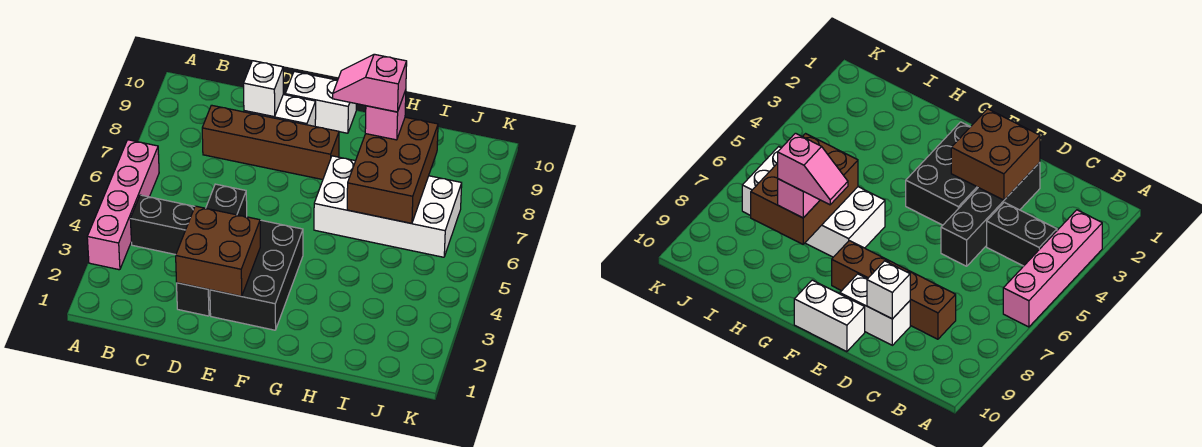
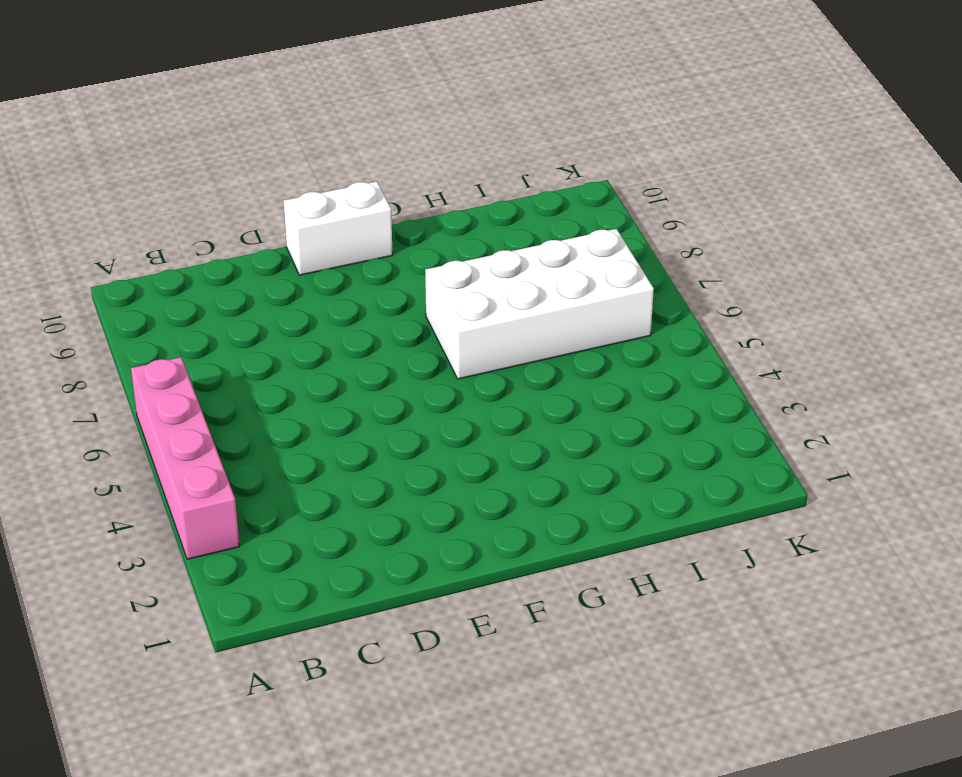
none -> black 1x2 brick [130,195,195,255]
none -> brown 1x4 brick [202,105,339,180]
none -> black 1x4 brick [177,184,247,316]

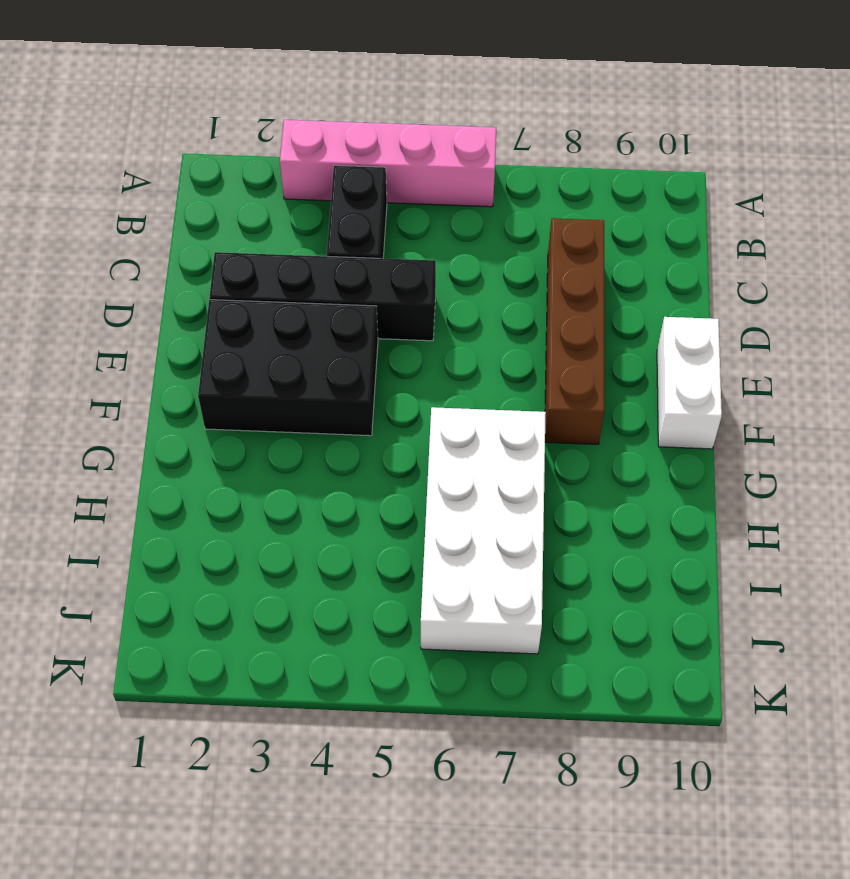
none -> white 1x2 brick [244,95,316,126]
none -> brown 2x2 brick [176,206,260,296]
none -> white 1x1 brick [244,61,283,117]

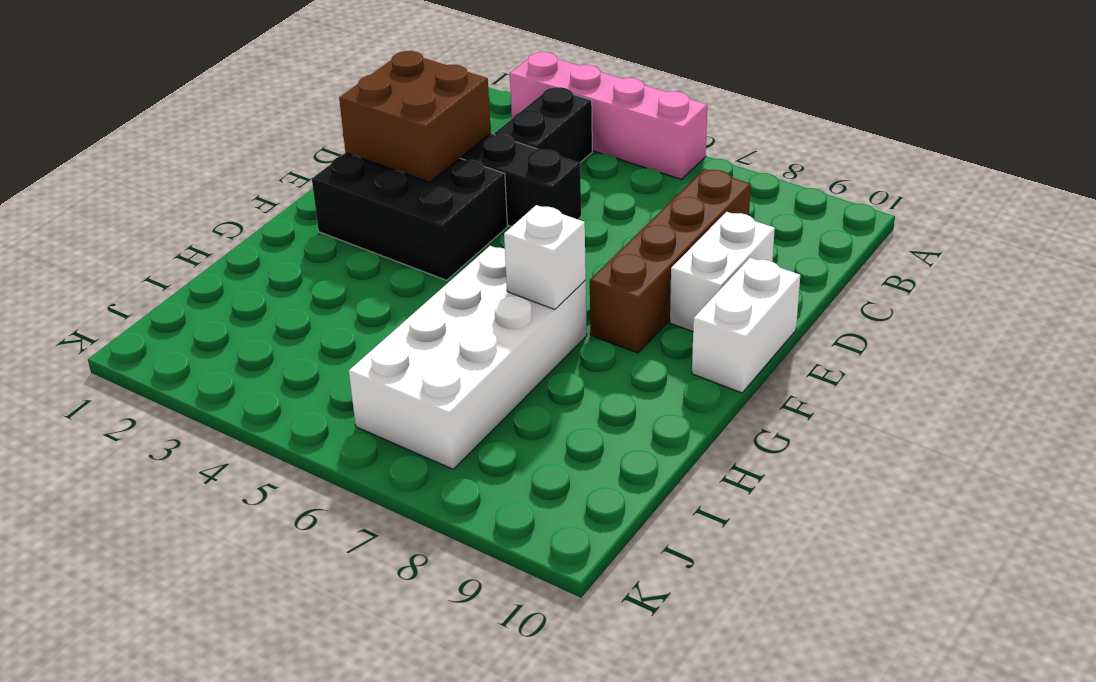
white 1x1 brick [504,205,586,310] -> white 1x1 brick moved to [244,61,283,117]
none -> brown 2x3 brick [347,117,438,223]
none -> pink 1x1 brick [365,90,406,140]
none -> pink 1x2 slope [333,54,407,112]

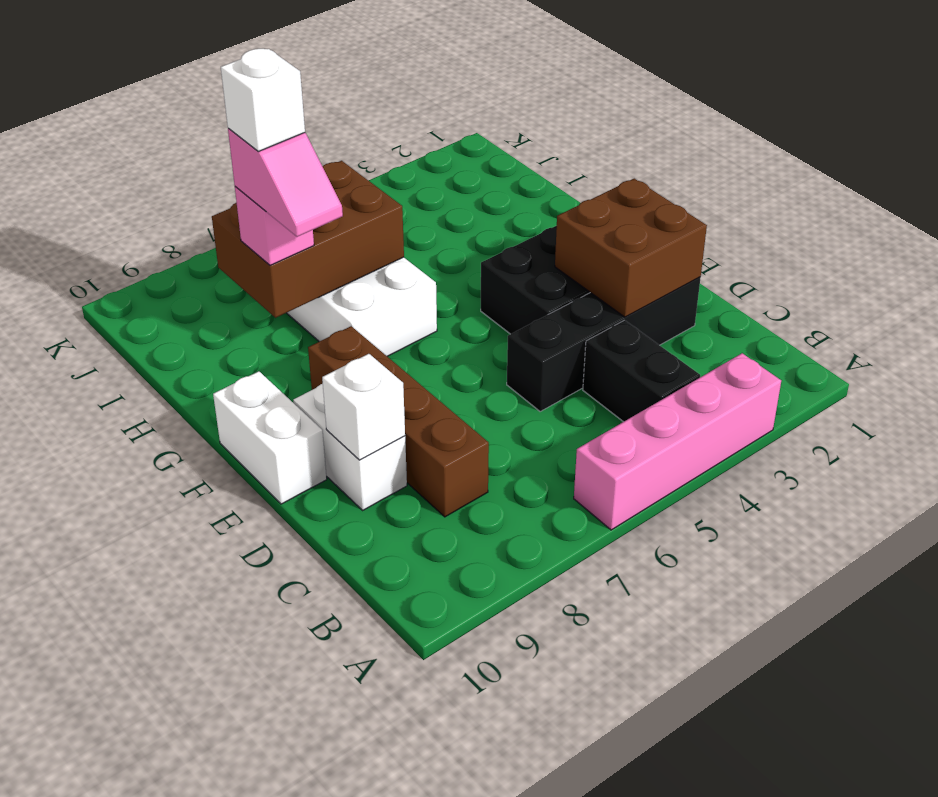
white 1x1 brick [221,49,305,151] -> none

